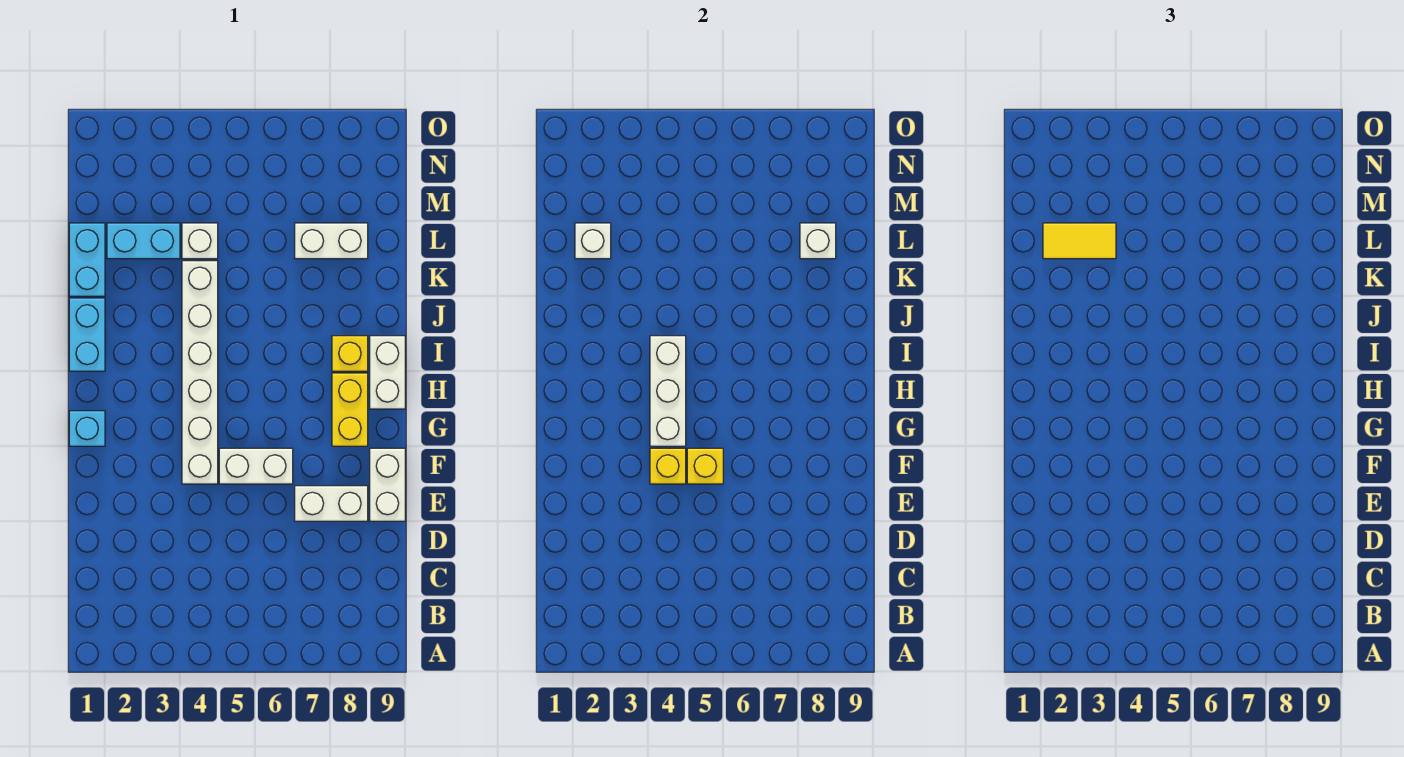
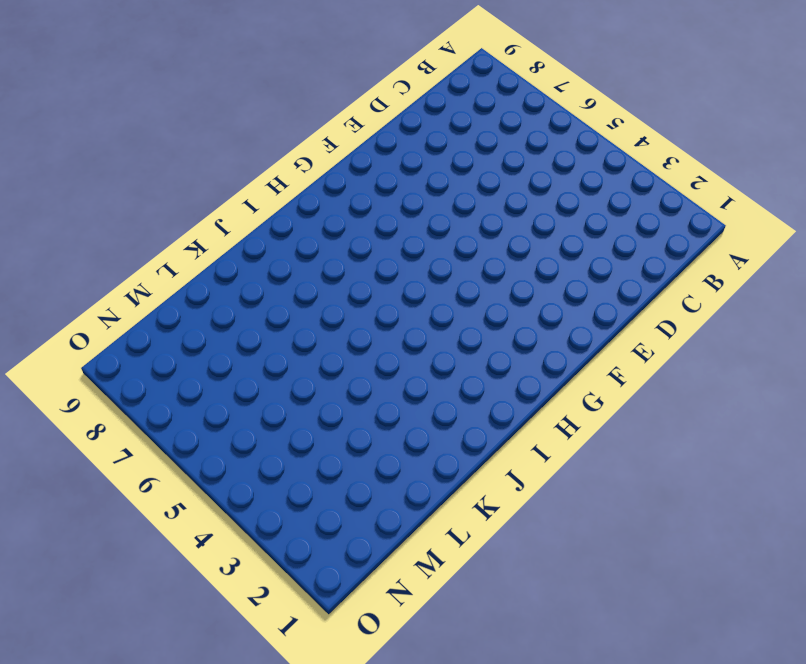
none -> white 1x2 brick [295,486,368,521]
none -> white 1x2 brick [370,448,405,521]
none -> white 1x6 brick [182,261,218,484]

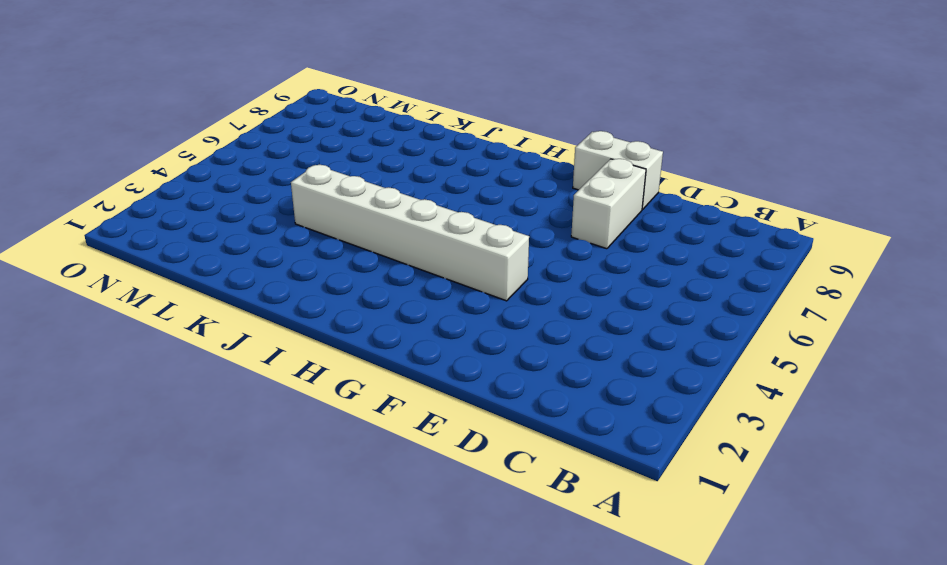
none -> white 1x2 brick [219,448,293,484]
none -> cyan 1x1 brick [69,411,105,446]
none -> yellow 1x2 brick [332,373,368,446]

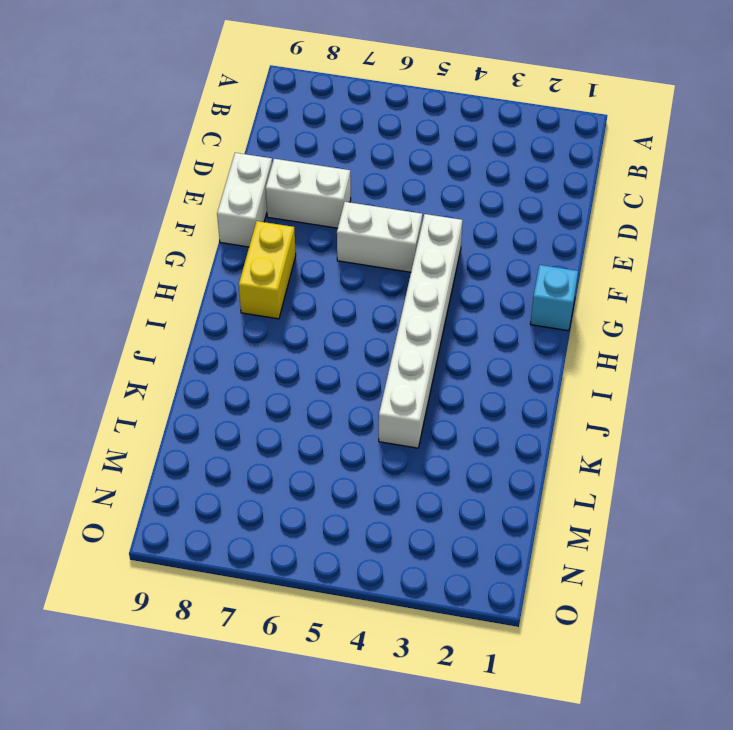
none -> white 1x2 brick [370,336,405,409]
none -> cyan 1x2 brick [69,298,105,371]
none -> yellow 1x1 brick [332,336,368,371]

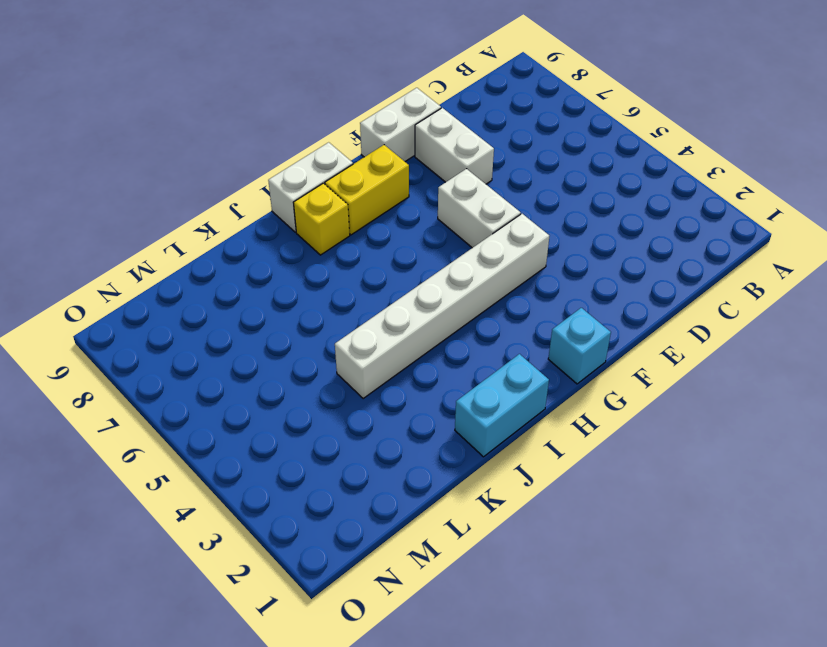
none -> cyan 1x2 brick [69,223,105,296]
none -> cyan 1x2 brick [107,223,180,259]
none -> white 1x1 brick [182,223,218,259]

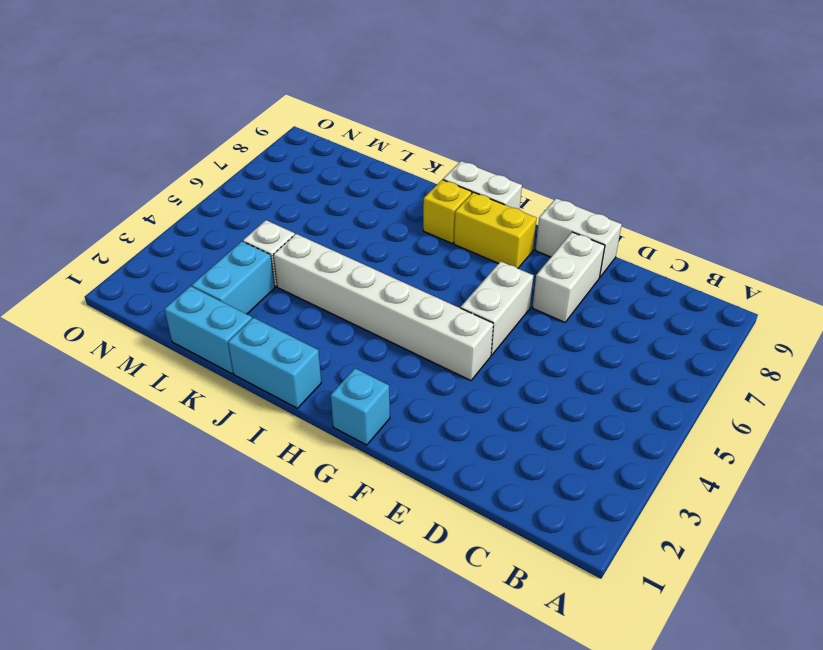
none -> white 1x2 brick [295,223,368,259]
none -> yellow 1x1 brick [650,448,686,484]
none -> yellow 1x1 brick [687,448,723,484]

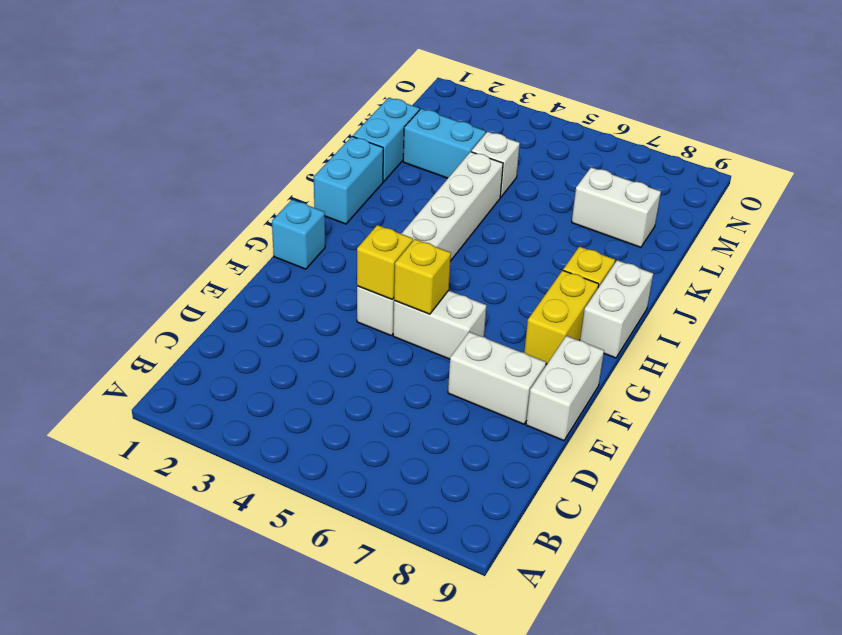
none -> white 1x3 brick [650,336,686,446]
none -> white 1x1 brick [575,223,611,259]
none -> white 1x1 brick [800,223,836,259]

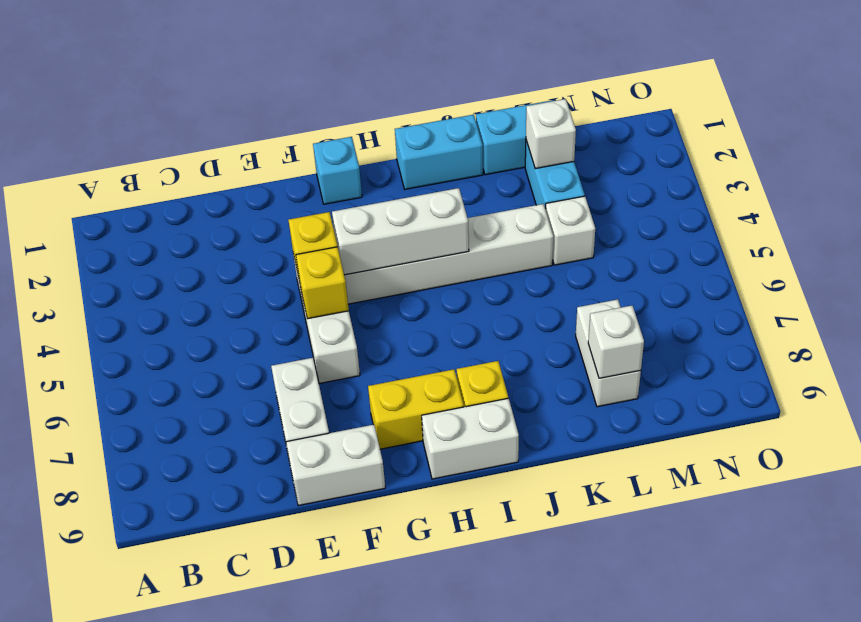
none -> yellow 1x2 tile [1043,223,1116,259]

